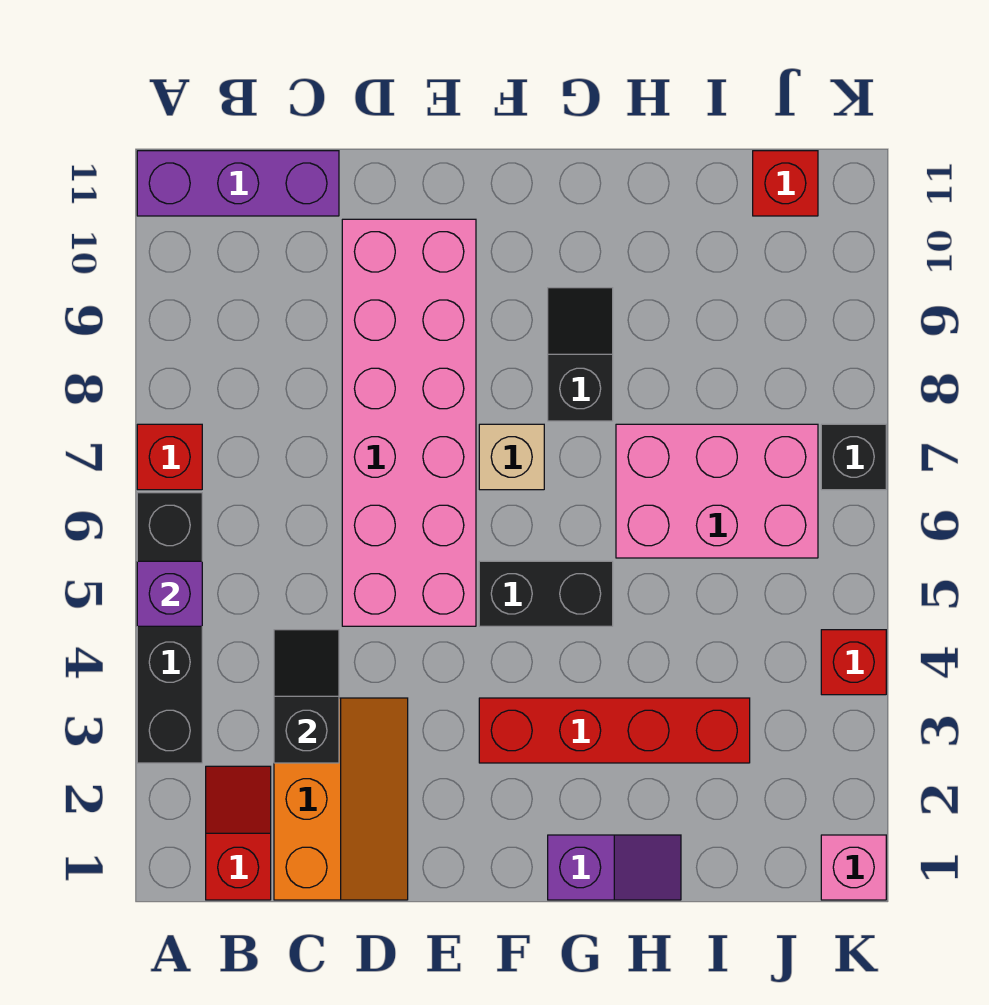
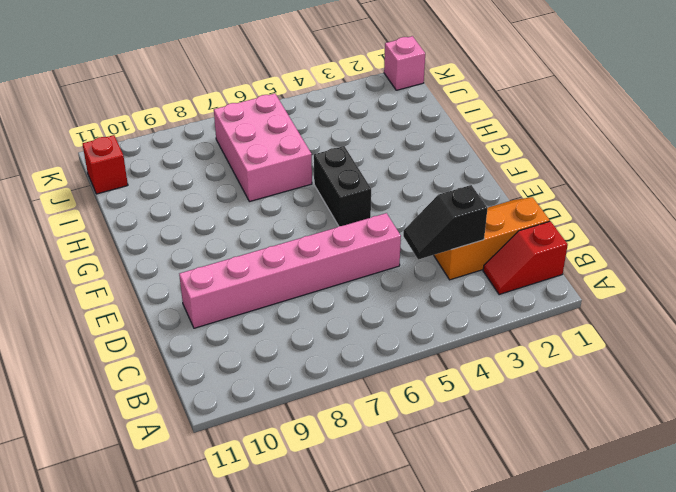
pink 1x6 brick [179,213,401,328] -> pink 2x6 brick [342,219,476,626]
none -> black 1x4 brick [137,493,202,763]
none -> red 1x1 brick [137,424,202,490]
none -> purple 1x3 brick [137,151,339,216]

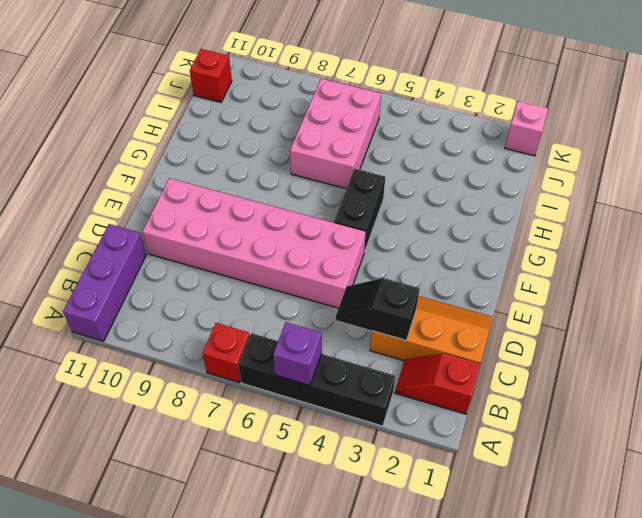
none -> red 1x4 brick [479,698,750,763]
none -> tan 1x1 brick [479,424,544,490]
none -> purple 1x2 slope [548,835,681,900]

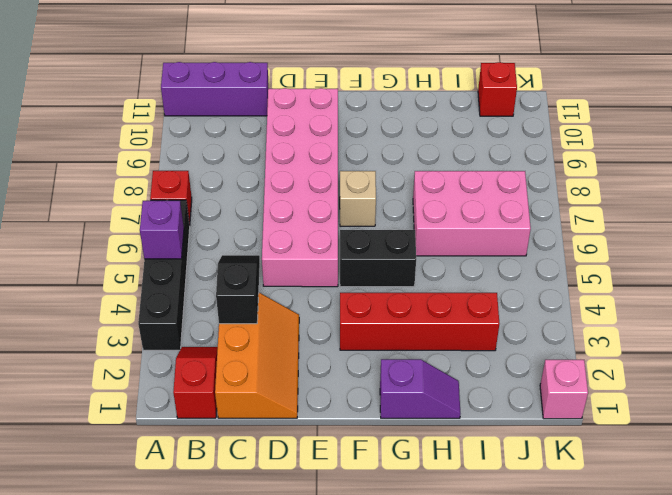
none -> black 1x2 slope [548,288,613,421]
none -> red 1x1 brick [821,630,886,695]
none -> black 1x1 brick [821,424,886,490]

